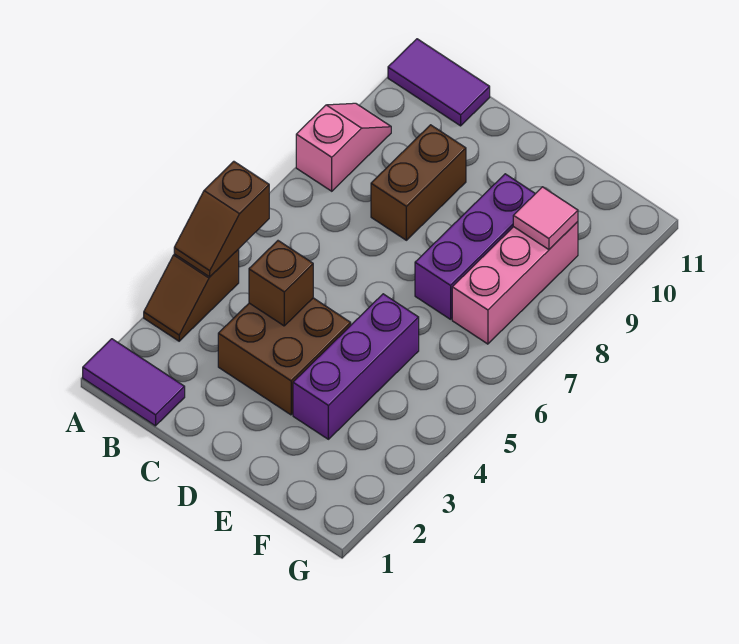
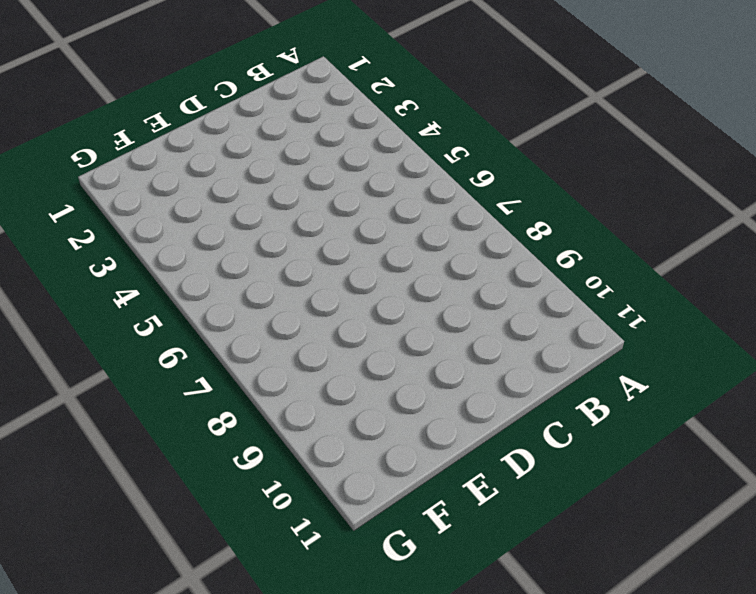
none -> purple 1x2 tile [83,339,185,426]
none -> brown 1x2 slope [144,249,239,341]
none -> pink 1x2 slope [296,103,391,191]

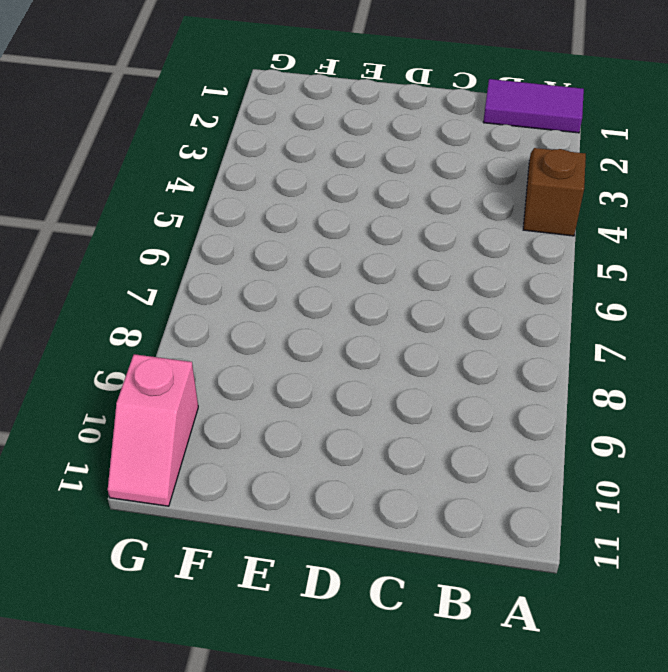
pink 1x2 slope [108,354,198,506] -> pink 1x2 slope moved to [296,103,391,191]
none -> purple 1x2 tile [388,39,490,126]
none -> brown 2x2 brick [218,298,351,415]
none -> brown 1x2 brick [371,125,466,240]

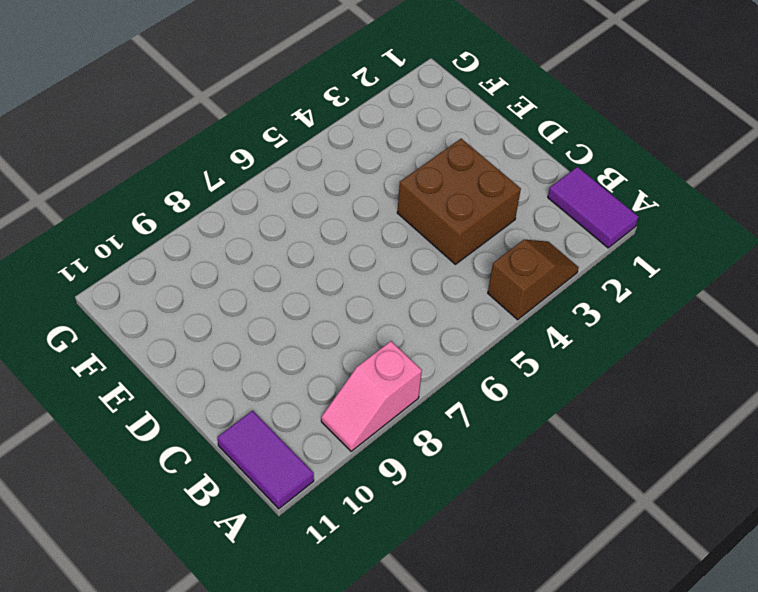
none -> brown 1x2 brick [371,125,466,240]
none -> purple 1x3 brick [293,294,419,439]
none -> purple 1x3 brick [415,174,535,319]

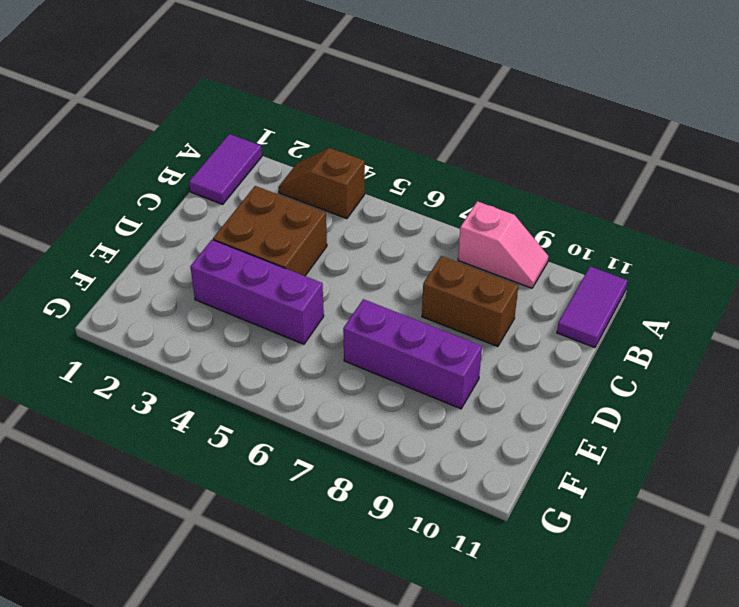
none -> pink 1x3 brick [452,222,578,344]
none -> brown 1x2 slope [174,161,269,277]
none -> brown 1x1 brick [249,241,313,326]

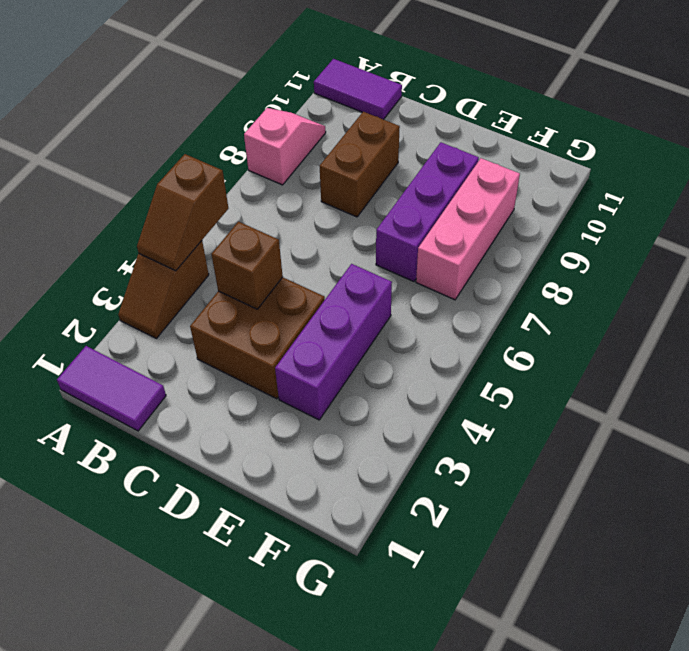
none -> pink 1x1 tile [513,187,578,250]

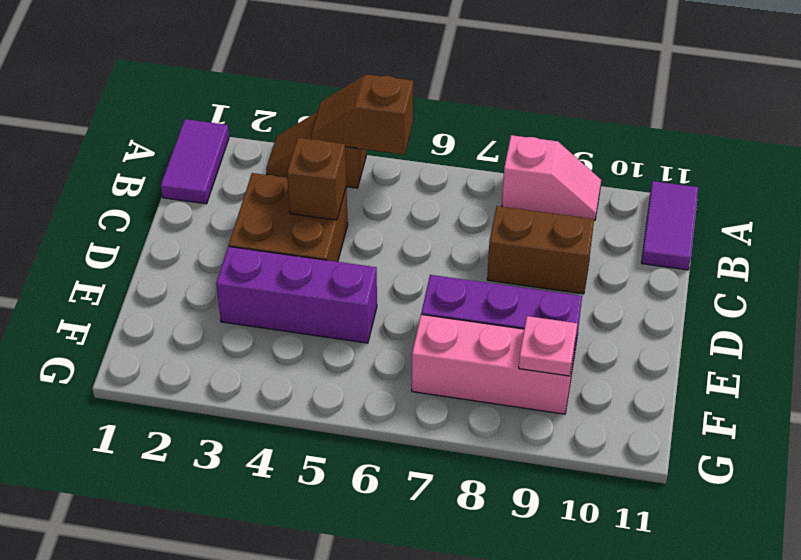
pink 1x1 plate [519,316,577,376] -> pink 1x1 tile [513,187,578,250]

